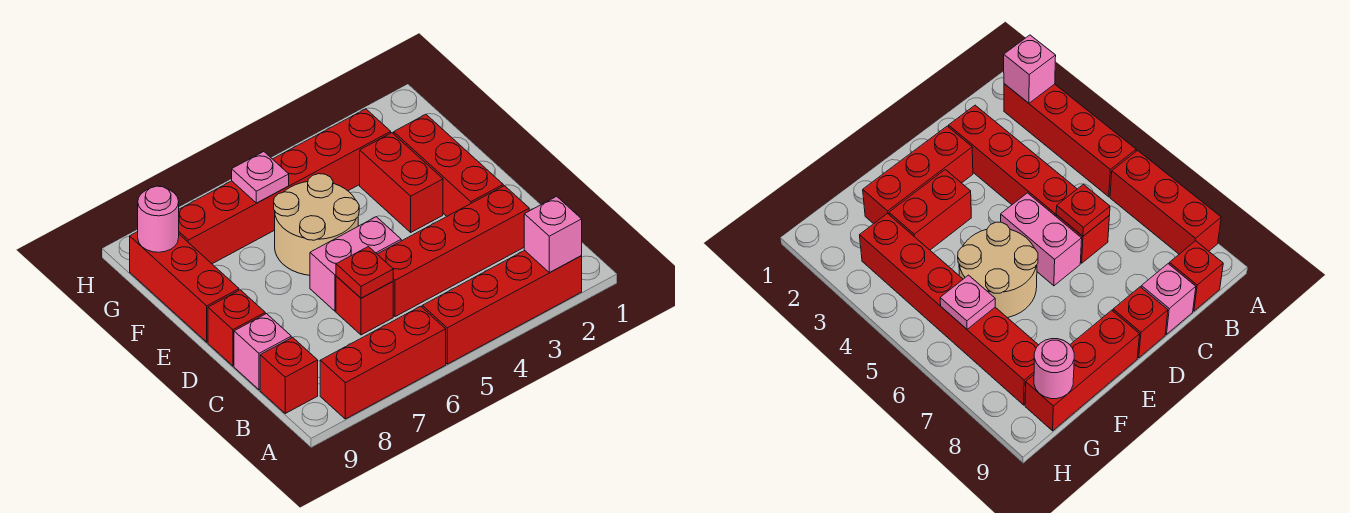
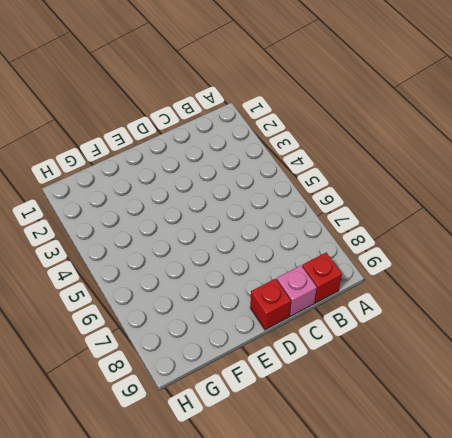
none -> red 1x4 brick [422,250,582,364]
none -> red 1x3 brick [320,306,446,419]
none -> red 1x4 brick [377,186,529,317]

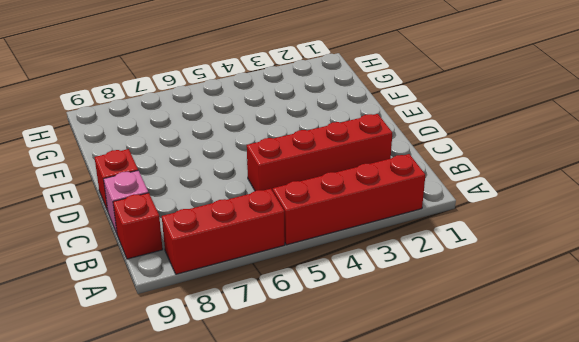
none -> red 1x1 brick [336,276,393,335]
none -> red 1x3 brick [394,114,503,216]
none -> pink 1x2 brick [310,217,401,311]

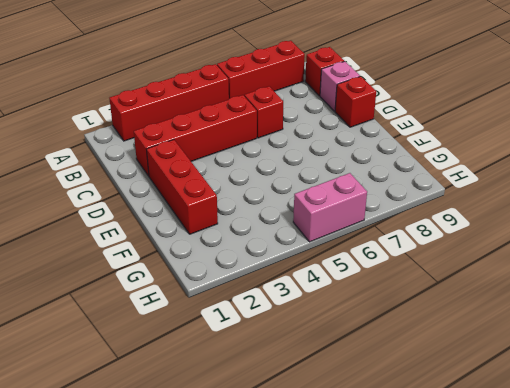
pink 1x2 brick [293,173,367,242] -> pink 1x2 brick moved to [310,217,401,311]
none -> red 1x2 brick [360,133,443,232]
none -> tan 2x2 round brick [274,174,359,275]
none -> red 1x3 brick [130,232,239,342]

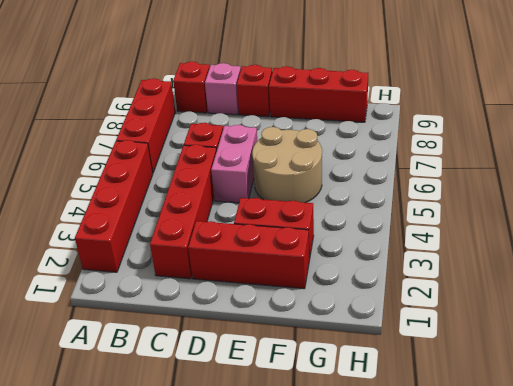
none -> red 1x6 brick [179,109,391,264]
none -> pink 1x1 brick [524,196,582,272]
none -> red 1x1 plate [336,247,393,298]

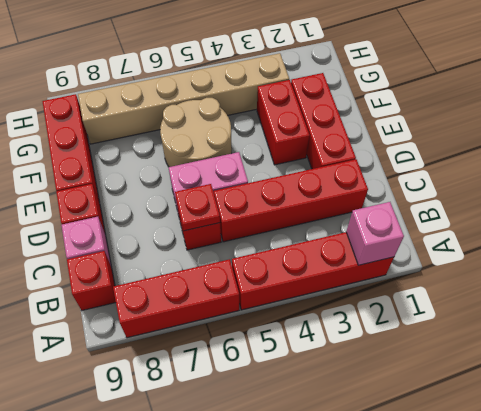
tan 1x6 brick [78,53,289,144] -> red 1x6 brick [179,109,391,264]
none -> pink 1x1 plate [232,152,289,203]
none -> pink 1x1 round brick [138,186,179,252]

